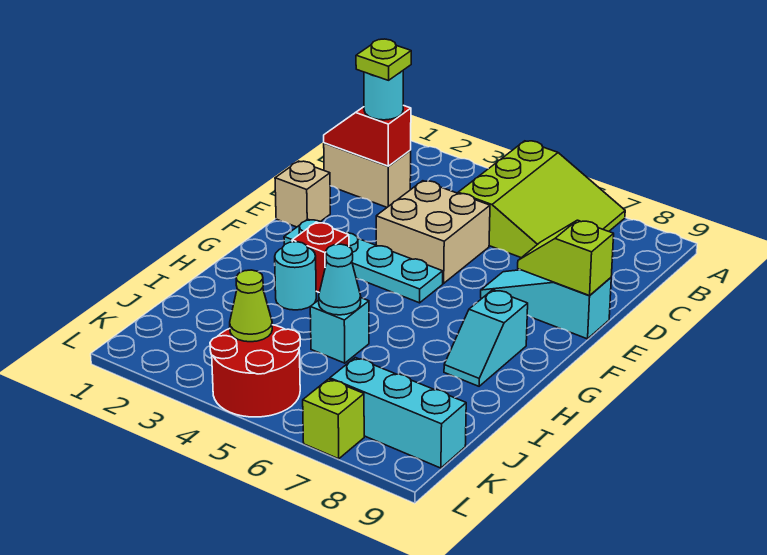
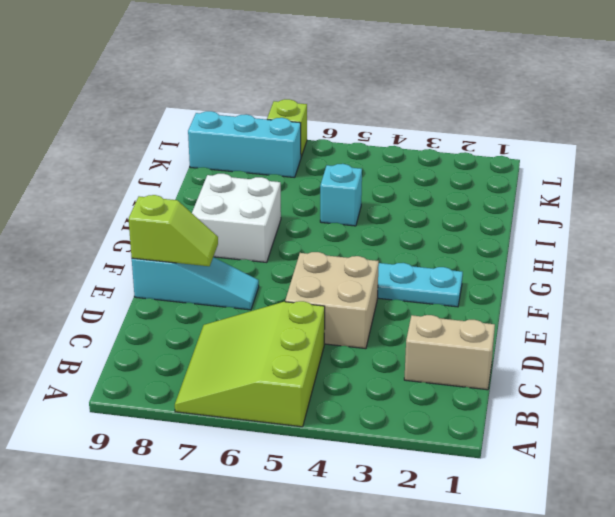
white 2x2 brick [192,174,281,262] -> cyan 1x2 slope [444,290,528,386]
none -> tan 1x1 brick [275,161,330,227]
none -> red 1x1 brick [292,222,349,292]
none -> cyan 1x1 round brick [275,242,316,310]

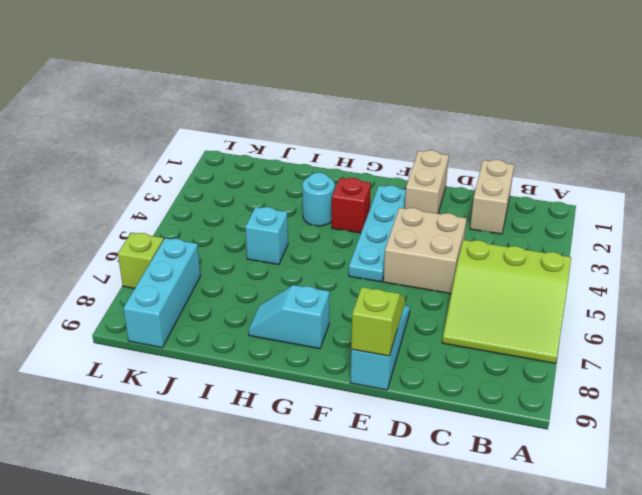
tan 1x2 brick [405,150,449,214] -> tan 1x1 brick [275,161,330,227]
none -> red 2x2 round brick [210,325,300,417]
none -> red 1x2 slope [324,105,411,166]
none -> cyan 1x1 cone [319,244,361,315]

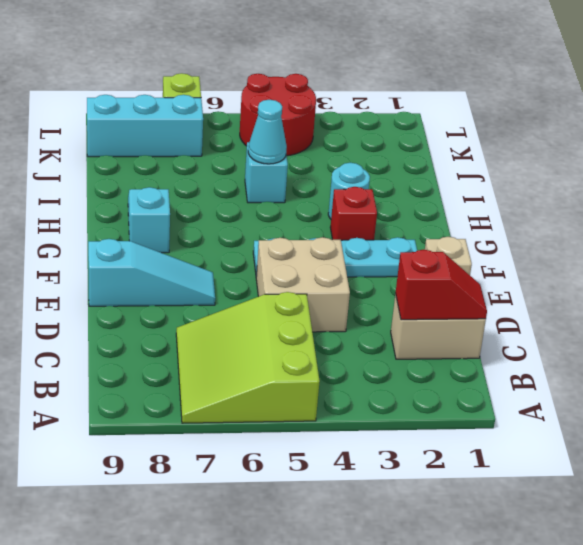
none -> lime 1x2 slope [518,220,614,296]
none -> lime 1x1 cone [230,270,272,342]
none -> cyan 1x1 round brick [364,71,403,120]

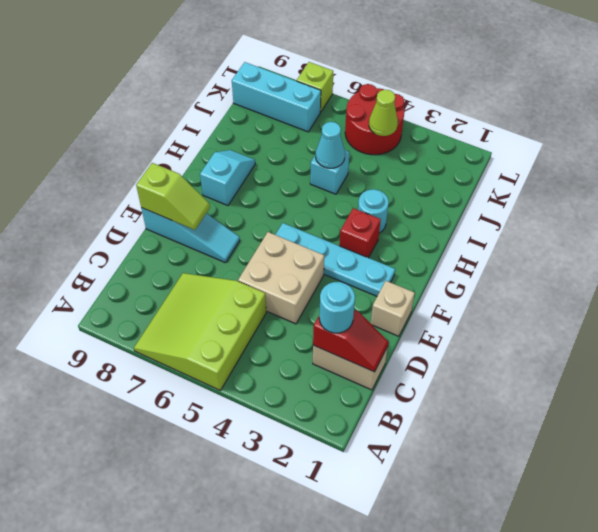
none -> lime 1x1 plate [356,39,411,80]

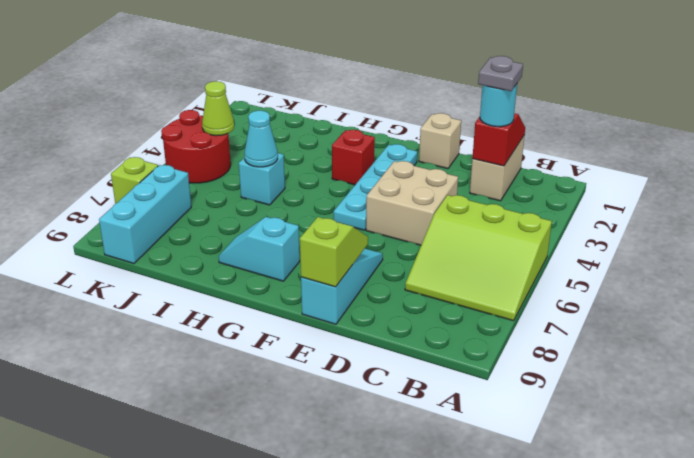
grey 1x1 plate [478,56,523,91] -> lime 1x1 plate [356,39,411,80]
none -> cyan 1x1 round brick [275,242,316,310]

